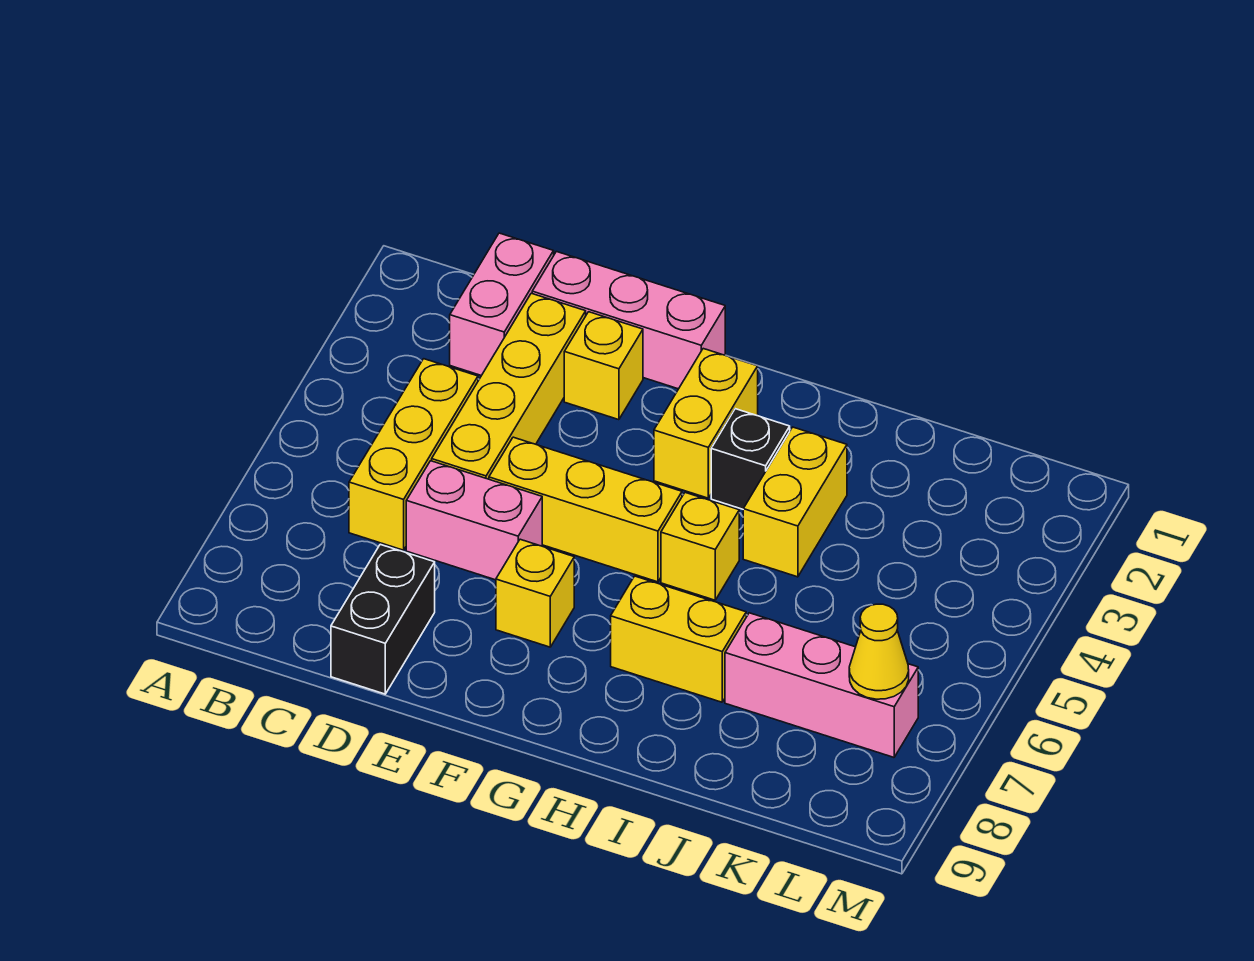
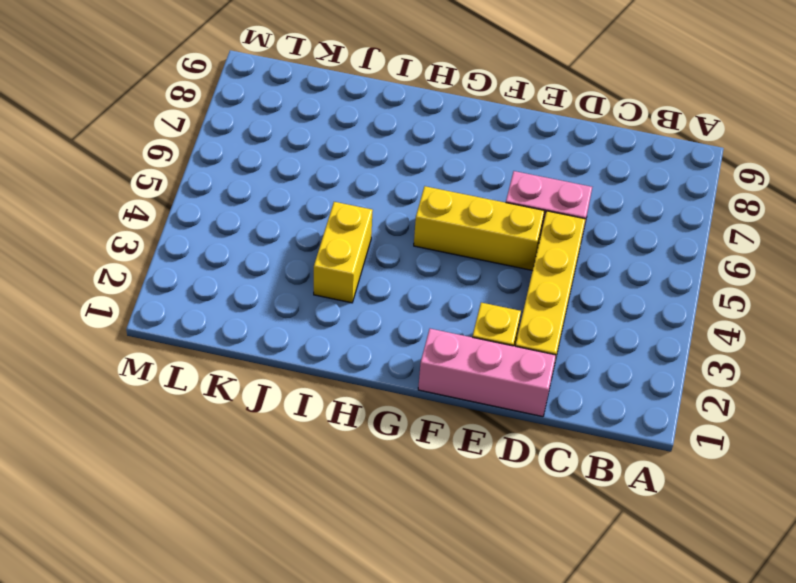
none -> pink 1x2 brick [450,233,554,376]
none -> yellow 1x3 brick [349,359,478,550]
none -> black 1x2 brick [331,544,435,694]

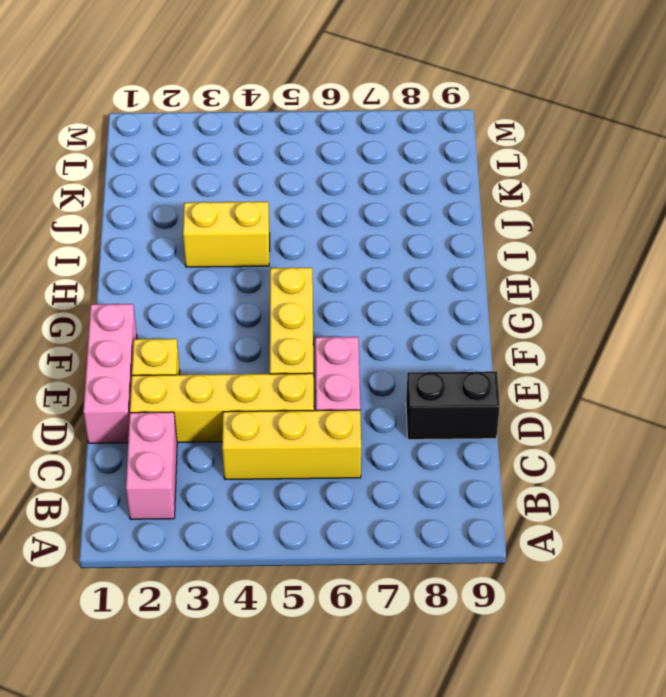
pink 1x2 brick [126,412,177,519] -> pink 1x2 brick turned to [450,233,554,376]
none -> yellow 1x1 brick [496,539,574,647]
none -> yellow 1x2 brick [654,349,758,498]
none -> black 1x1 brick [711,409,790,509]

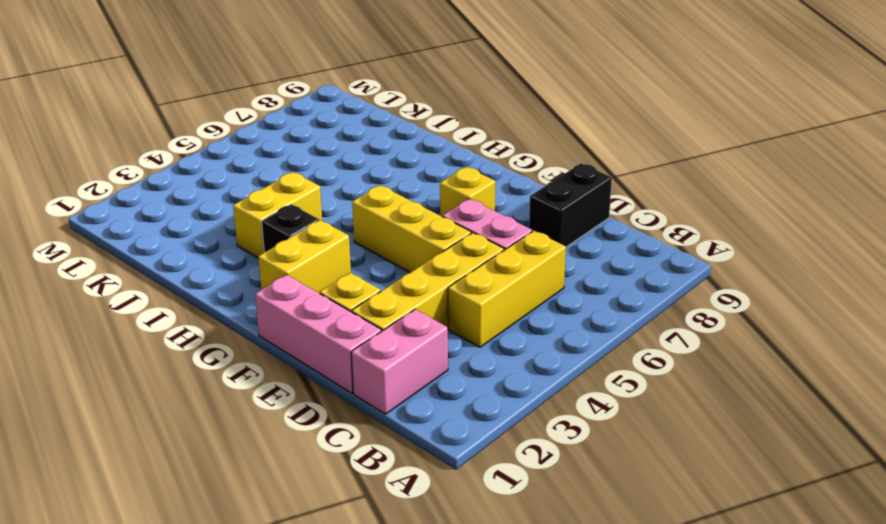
none -> yellow 1x1 brick [661,493,739,600]
none -> yellow 1x2 brick [611,576,746,702]
none -> pink 1x3 brick [725,613,918,757]

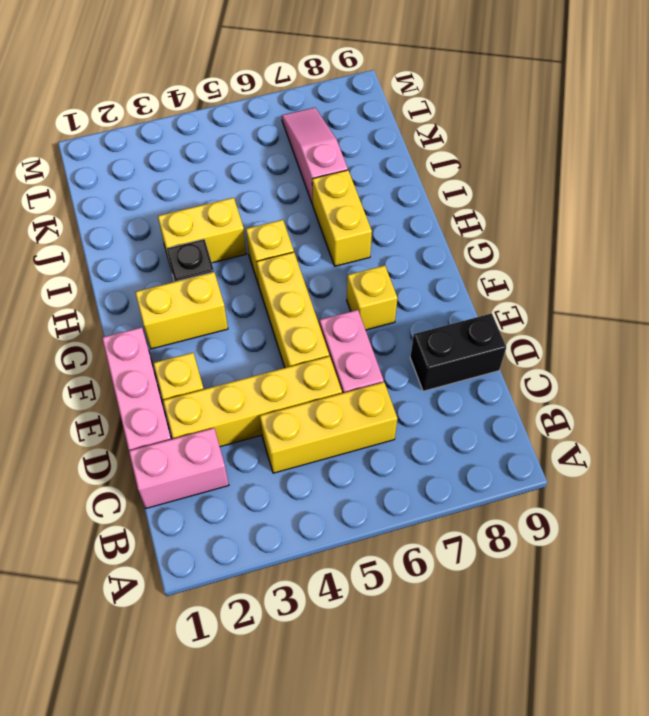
pink 1x3 slope [282,108,348,204] -> pink 1x3 brick [725,613,918,757]
none -> yellow 1x1 cone [849,604,909,699]

